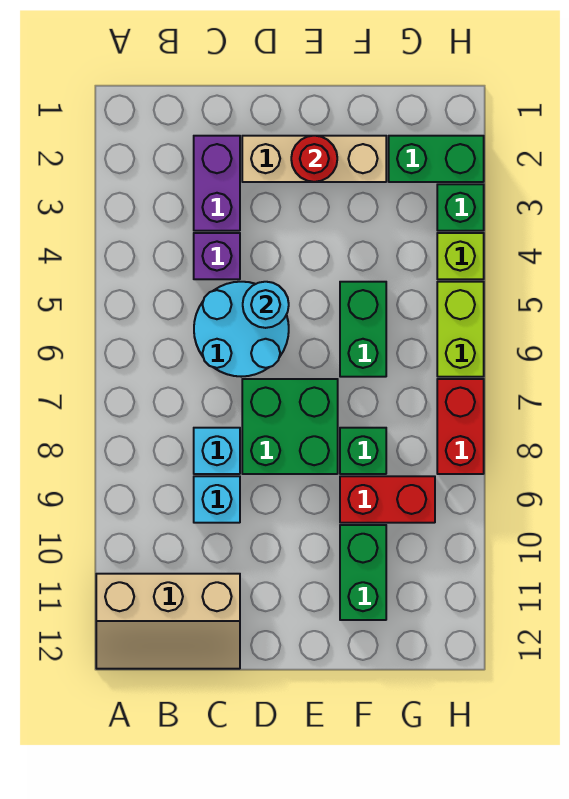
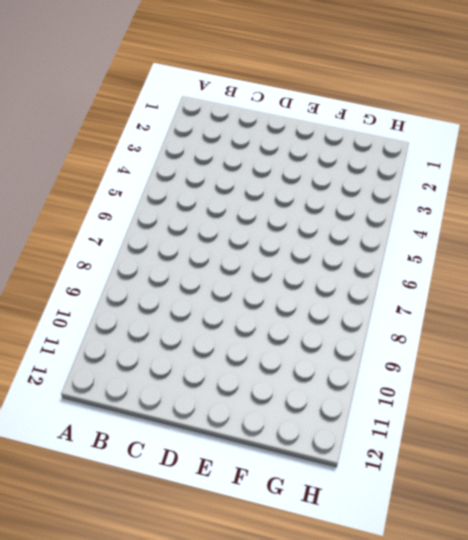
none -> tan 2x3 slope [96,574,240,669]
none -> purple 1x2 brick [194,136,240,231]
none -> purple 1x1 brick [194,233,240,279]

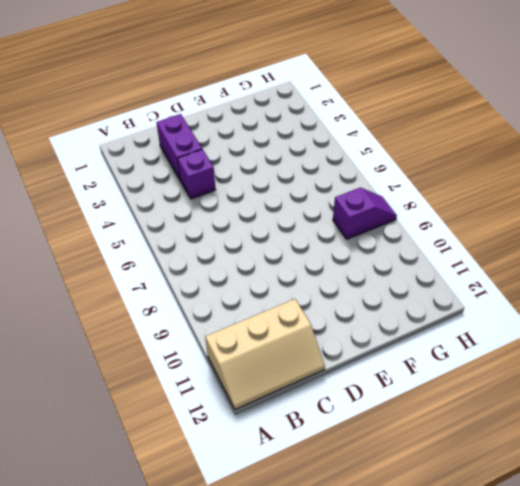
purple 1x2 slope [333,187,397,239] -> red 1x2 brick [437,379,484,474]
none -> cyan 2x2 round brick [194,282,289,377]
none -> cyan 1x1 brick [194,428,240,474]
none -> cyan 1x1 brick [194,476,240,523]

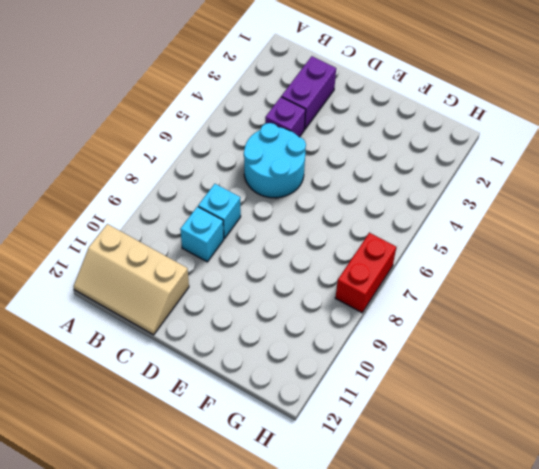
none -> tan 1x3 brick [242,136,386,182]
none -> green 2x2 brick [242,379,338,474]
none -> green 1x2 brick [340,282,386,377]

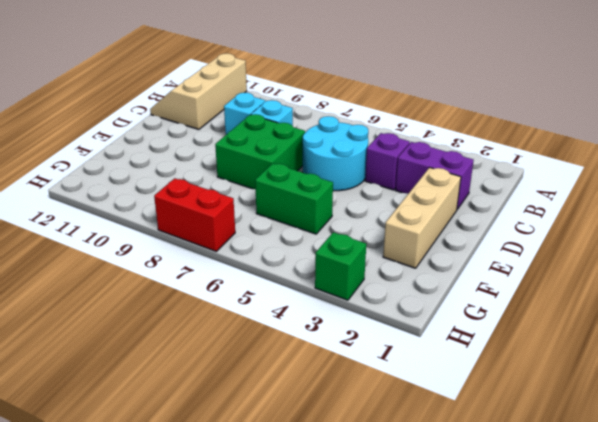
none -> green 1x1 brick [340,428,386,474]
none -> red 1x2 brick [340,476,435,523]
none -> green 1x2 brick [340,525,386,620]

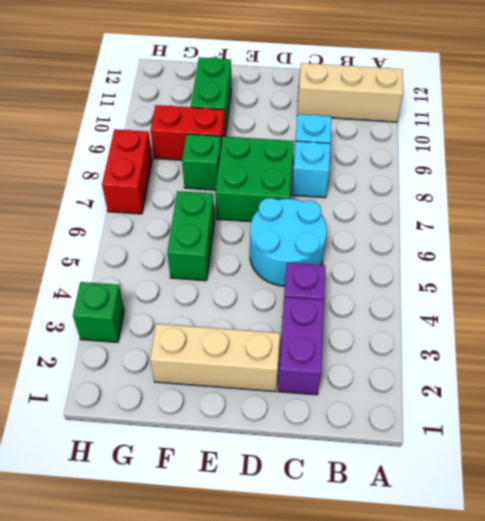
none -> green 1x2 brick [389,136,484,182]
none -> lime 1x1 brick [437,233,484,279]
none -> lime 1x2 brick [437,282,484,377]

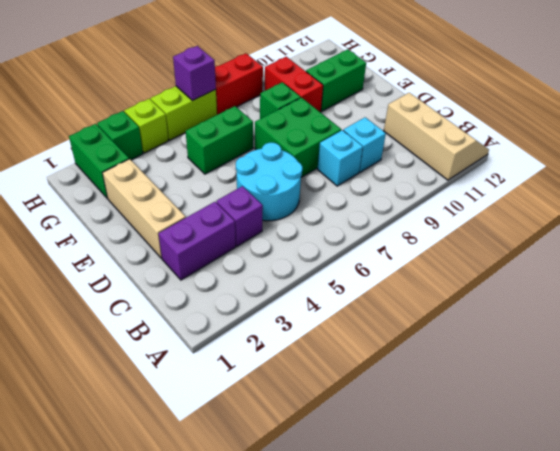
purple 1x1 brick [173,46,216,101] -> none
none -> cyan 1x1 round brick [243,282,289,328]
none -> red 1x1 round brick [291,136,337,182]

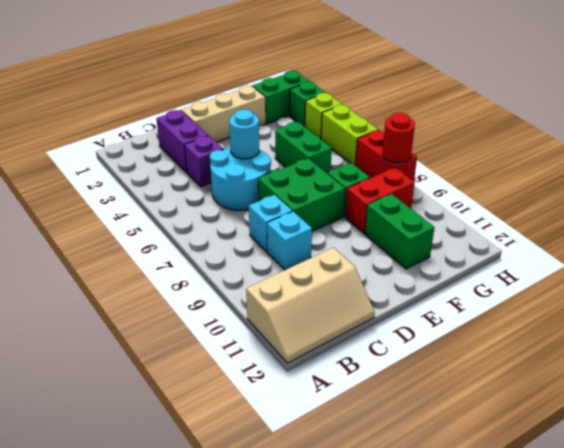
red 1x1 round brick [382,113,415,163] -> red 1x1 round brick moved to [291,136,337,182]

